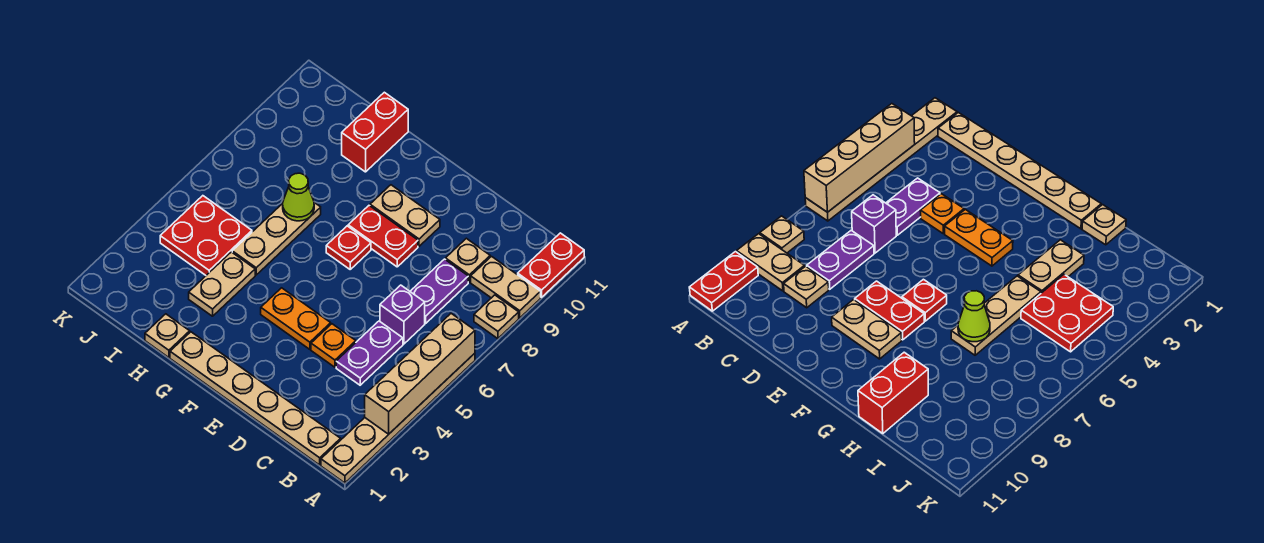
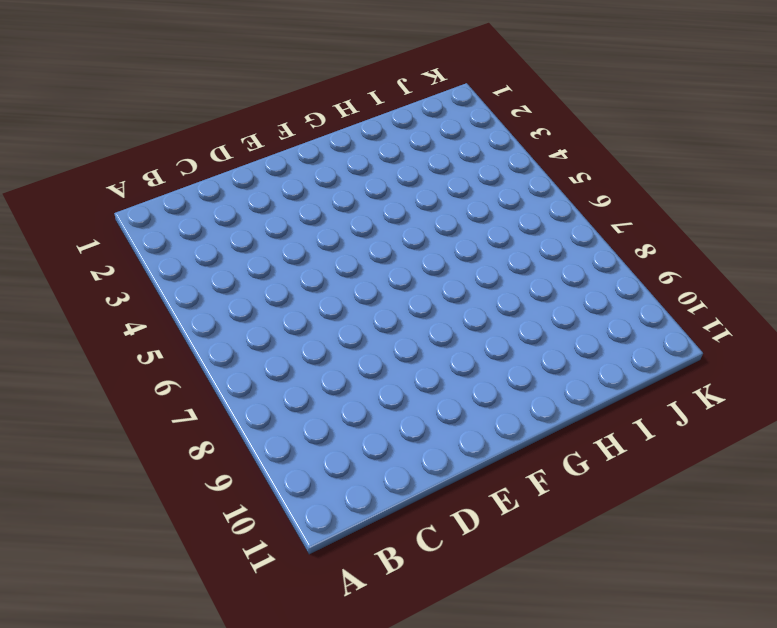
none -> tan 1x6 plate [321,353,475,483]
none -> tan 1x1 plate [474,295,519,339]
none -> tan 1x2 plate [471,257,541,318]

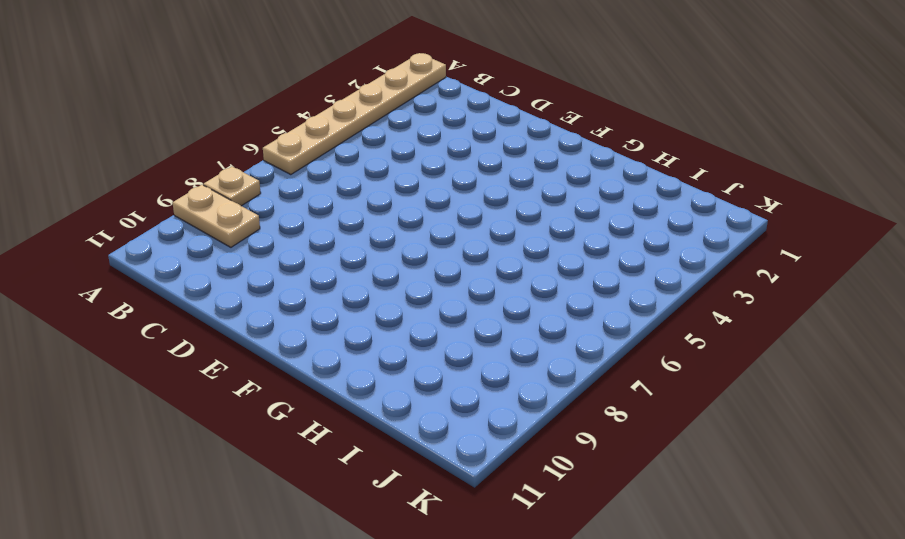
none -> red 1x2 plate [518,233,584,297]
none -> tan 1x6 plate [170,332,341,465]
none -> purple 1x2 plate [336,321,403,385]

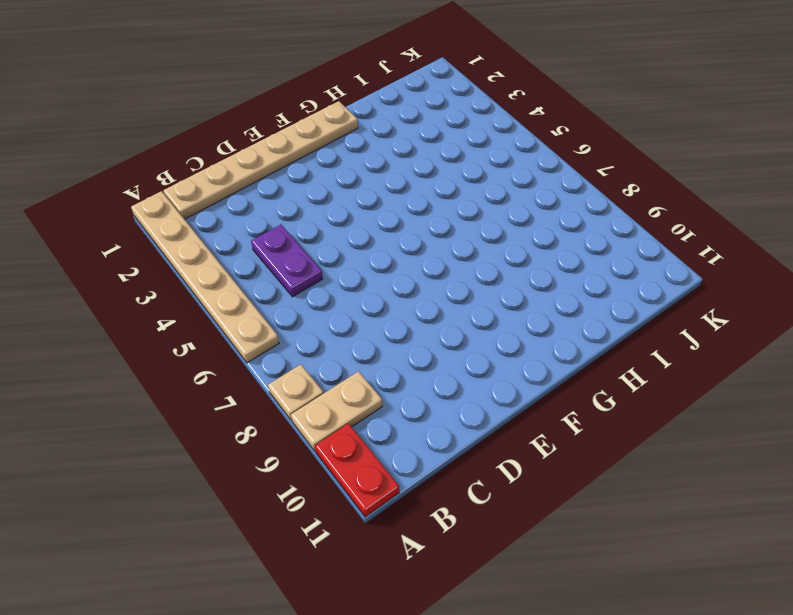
none -> purple 1x1 brick [380,285,425,344]
none -> purple 1x2 plate [410,259,468,323]
none -> tan 1x1 plate [446,238,490,282]

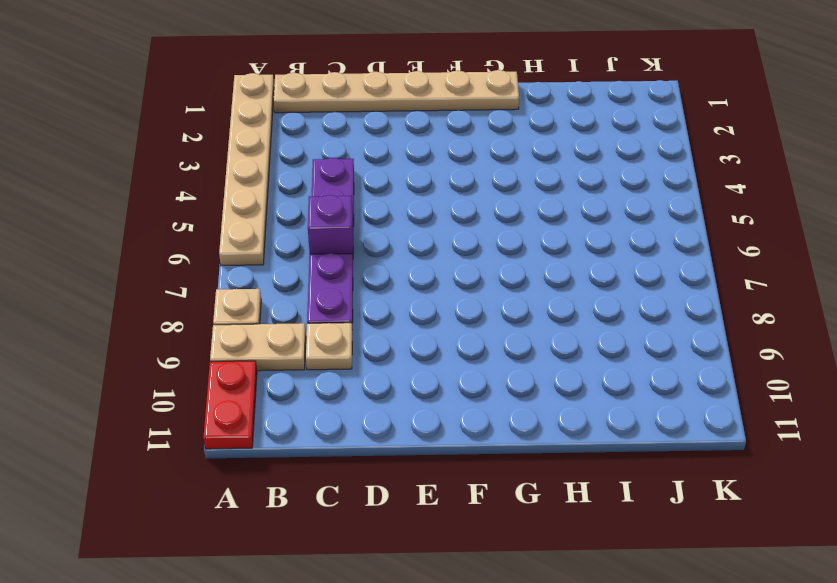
none -> orange 1x1 plate [311,324,356,367]
none -> orange 1x2 plate [261,288,331,349]
none -> red 1x2 plate [348,206,418,267]

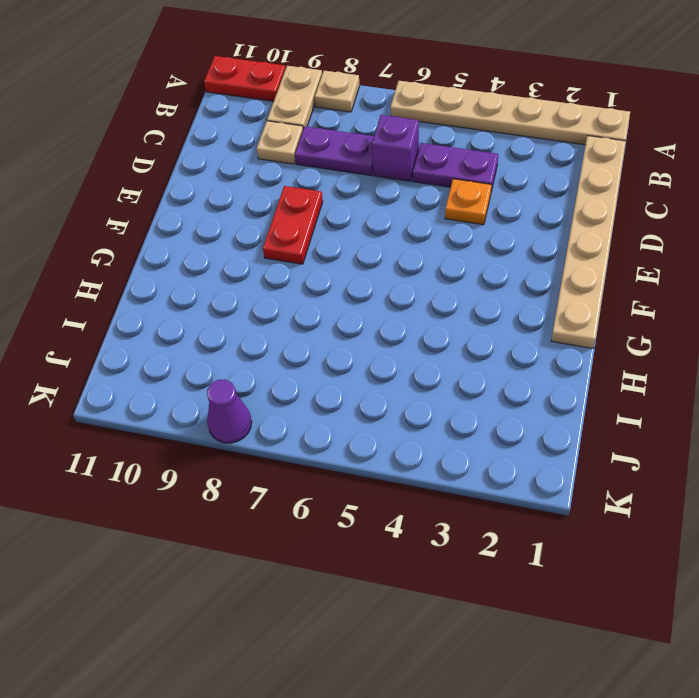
purple 1x1 cone [207,379,252,443] -> none
none -> orange 1x2 plate [261,288,331,349]
none -> tan 1x2 plate [370,185,440,246]
none -> red 1x1 plate [326,226,371,269]

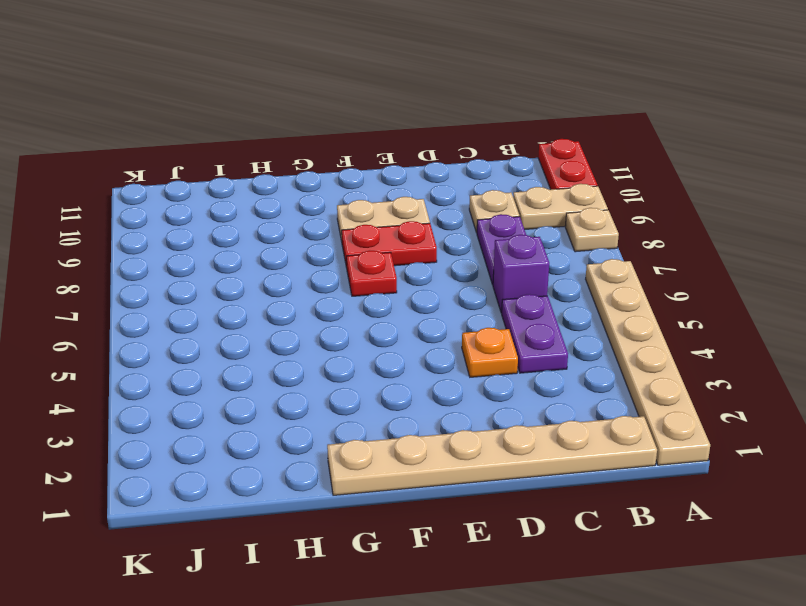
none -> orange 1x2 plate [261,288,331,349]
none -> tan 1x1 plate [145,314,190,358]
none -> tan 1x2 plate [189,252,255,316]

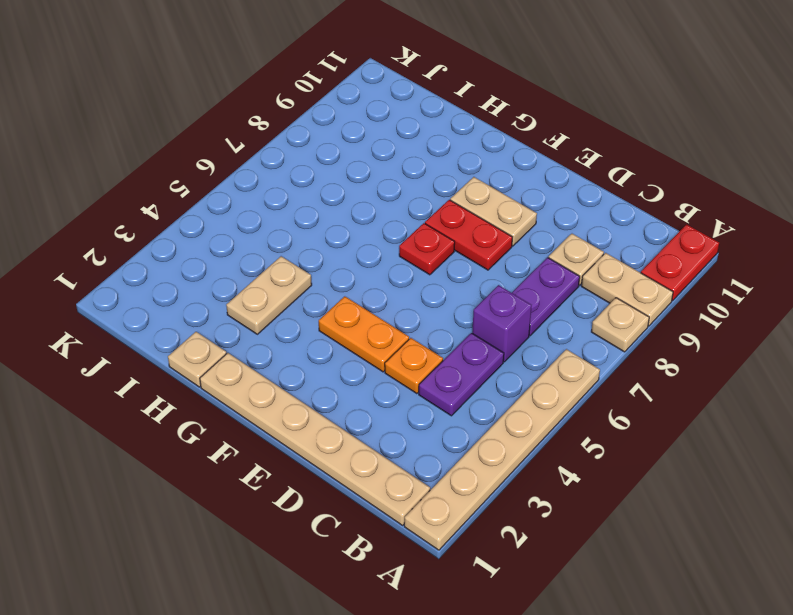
none -> tan 1x3 plate [232,203,321,275]
none -> red 1x2 brick [342,92,408,172]
none -> red 2x2 plate [160,196,252,275]

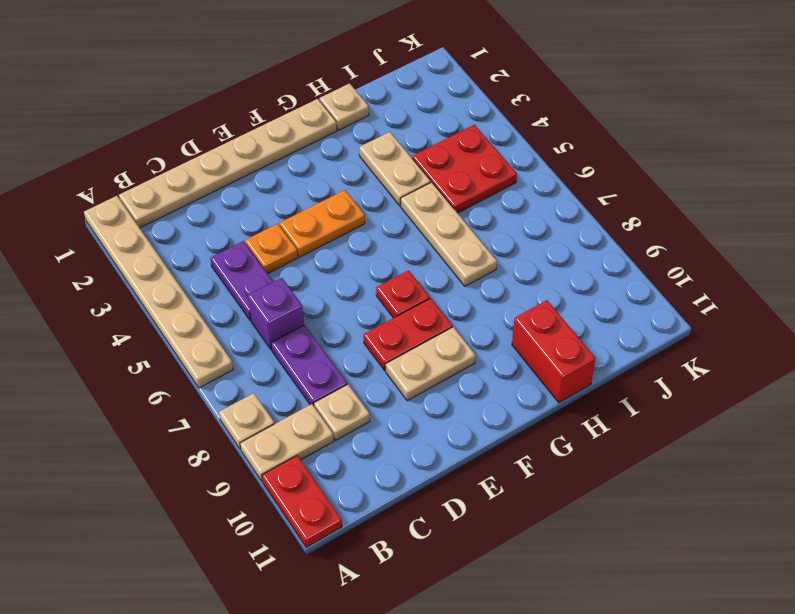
none -> tan 1x4 brick [365,313,475,434]
none -> lime 1x1 cone [283,173,314,221]

